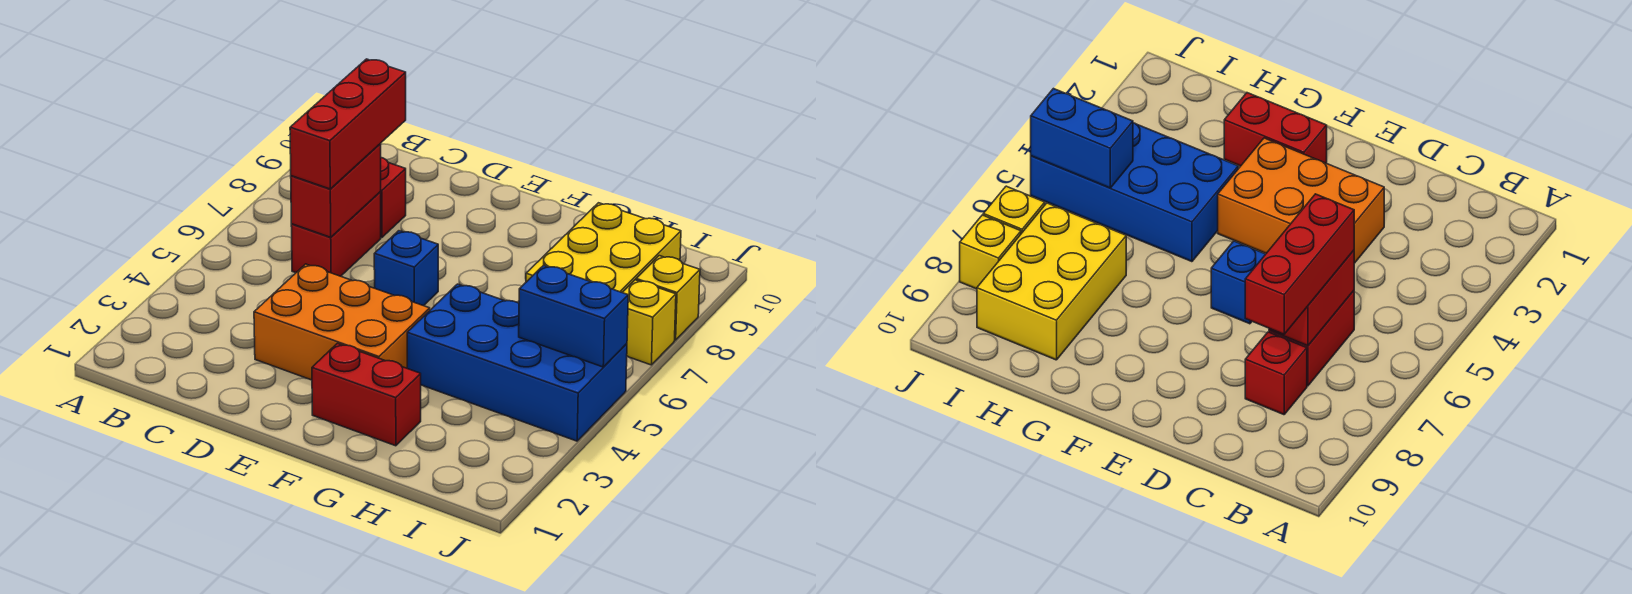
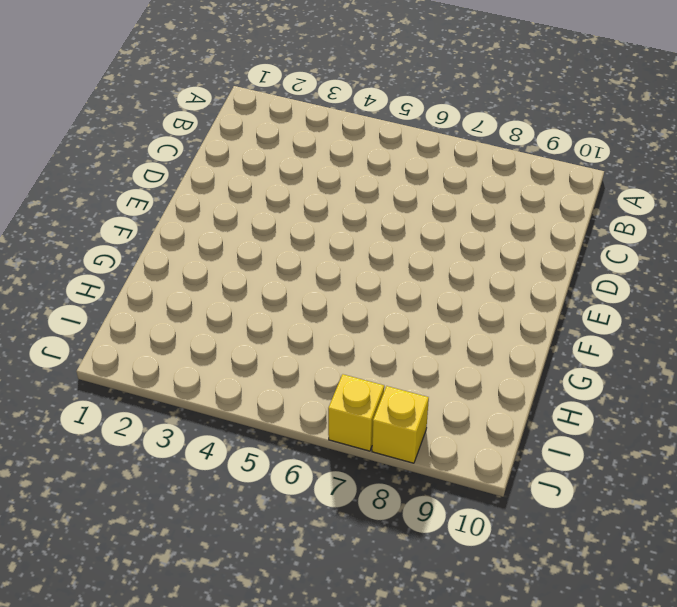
none -> red 1x2 brick [291,192,381,276]
none -> red 1x1 brick [380,158,406,238]
none -> orange 2x3 brick [254,264,430,380]

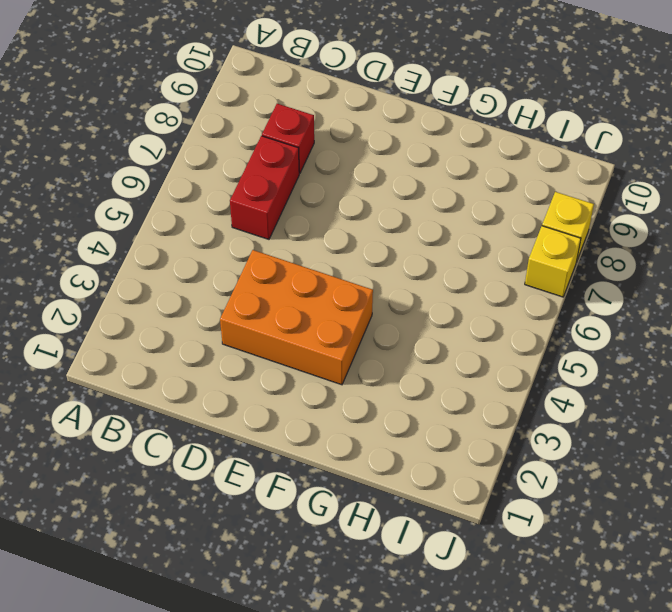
none -> blue 1x1 brick [374,231,438,306]
none -> red 1x2 brick [312,343,421,446]
none -> blue 2x4 brick [407,284,627,441]

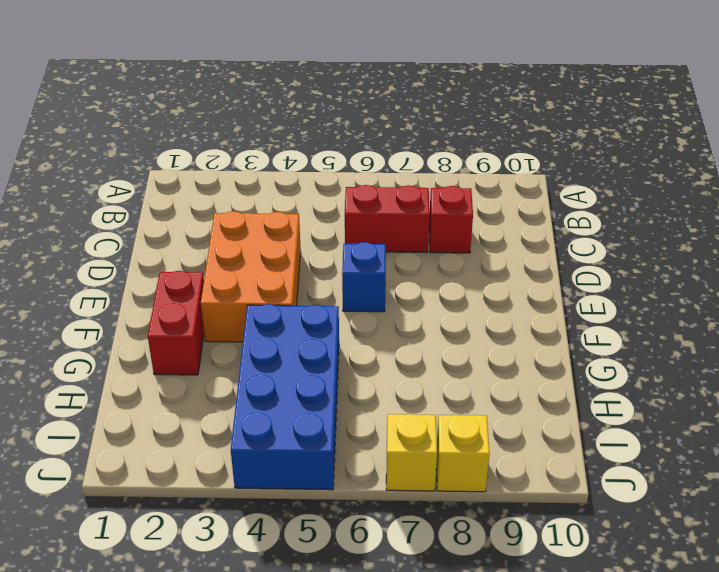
none -> yellow 2x3 brick [526,203,681,292]
none -> red 1x2 brick [291,144,381,237]
none -> blue 1x2 brick [519,265,628,367]

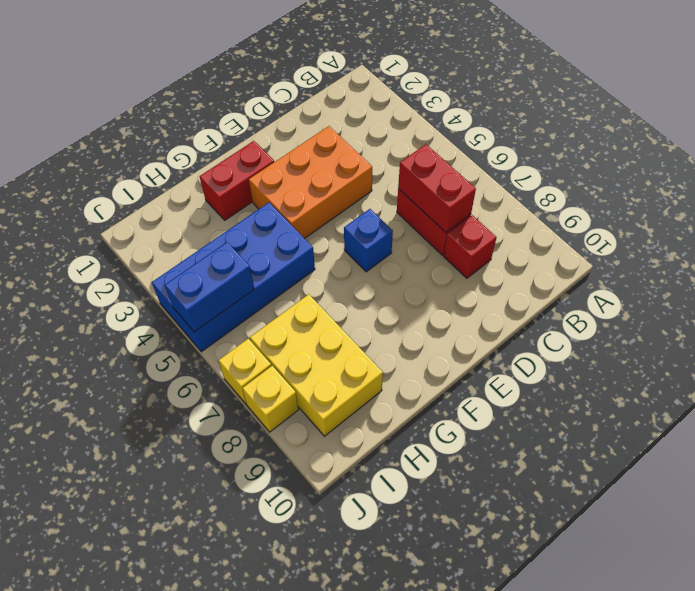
none -> red 1x3 brick [290,59,406,189]

